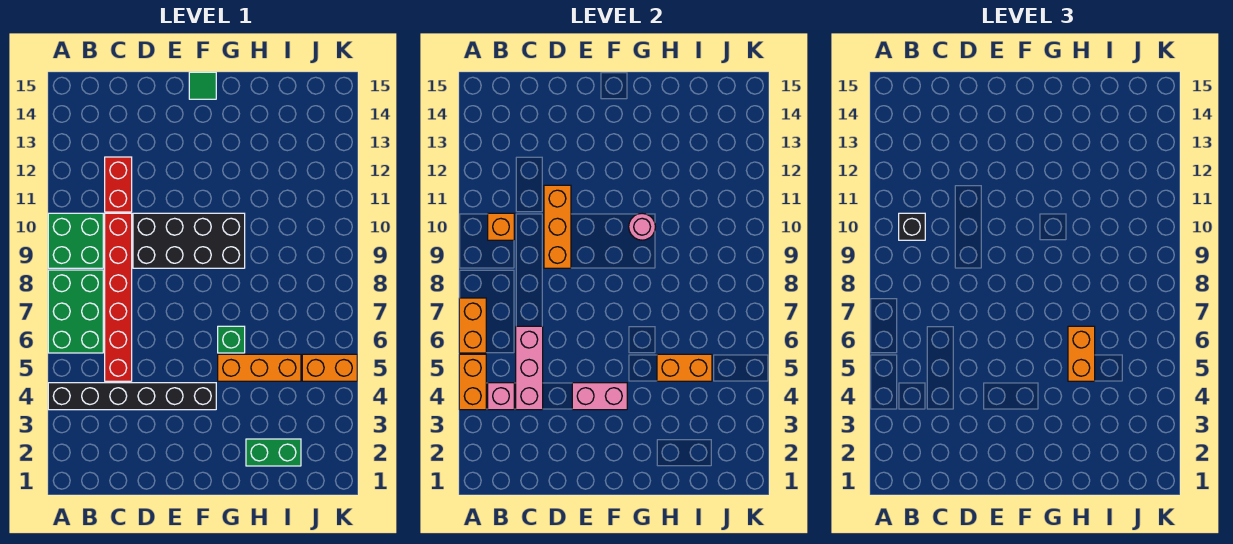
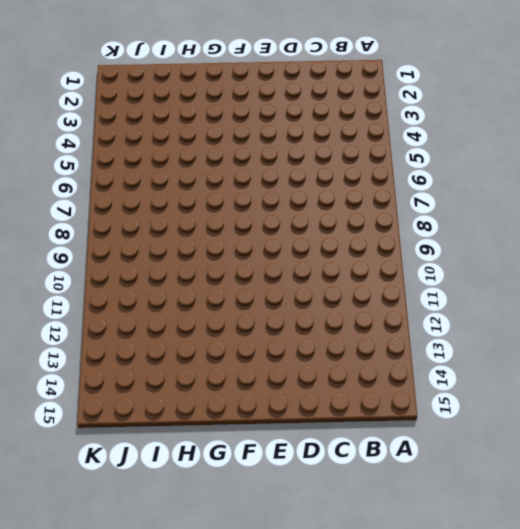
none -> black 1x6 brick [48,383,216,410]
none -> green 2x3 brick [48,270,103,353]
none -> green 2x2 brick [48,213,103,268]

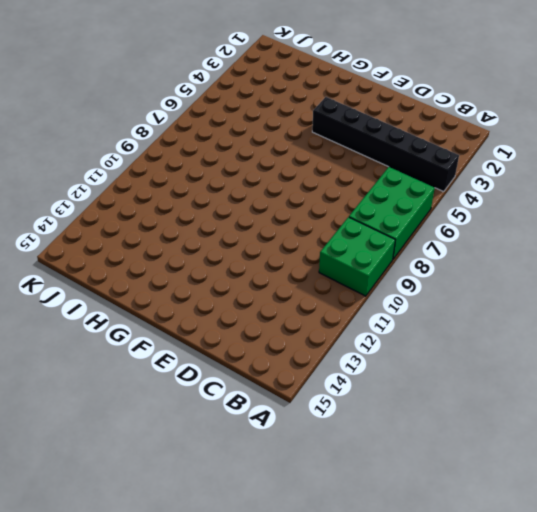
none -> red 1x6 brick [105,213,132,381]
none -> red 1x2 brick [105,157,132,212]
none -> black 2x4 brick [133,213,245,268]

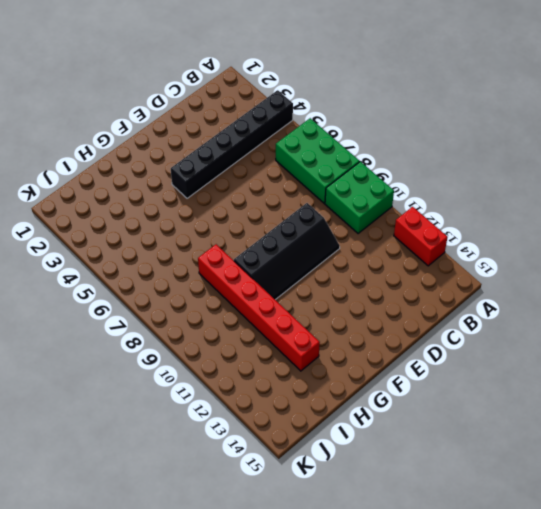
red 1x2 brick [394,207,448,266] -> red 1x2 brick moved to [105,157,132,212]
black 2x4 slope [234,203,340,300] -> black 2x4 brick [133,213,245,268]
red 1x6 brick [198,244,320,371] -> red 1x6 brick moved to [105,213,132,381]
none -> green 1x1 tile [189,72,216,99]
none -> orange 1x3 brick [218,354,301,381]
none -> green 1x1 brick [218,326,245,353]

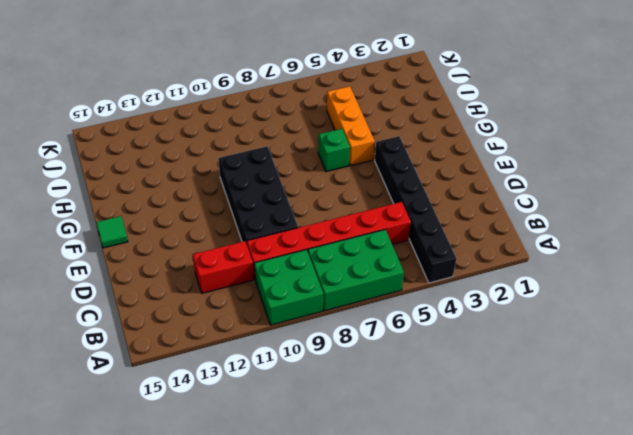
none -> green 1x2 brick [246,439,301,466]
none -> orange 1x2 brick [302,354,357,381]
none -> orange 1x2 brick [459,354,486,410]

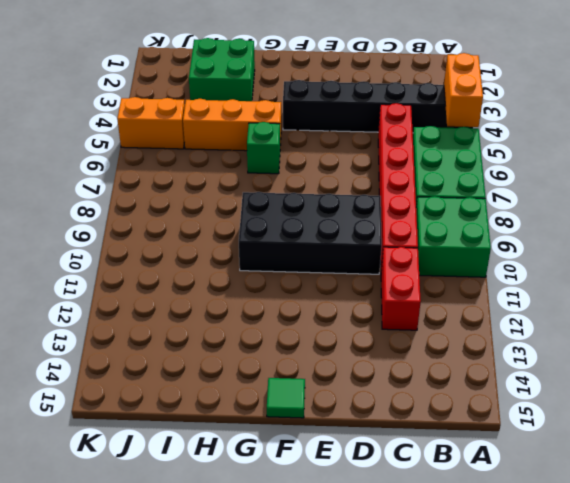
green 2x2 brick [189,38,255,101] -> green 1x2 brick [246,439,301,466]
none -> orange 1x2 brick [459,298,486,353]
none -> pink 1x1 brick [488,383,514,410]
none -> orange 1x1 brick [488,213,514,240]

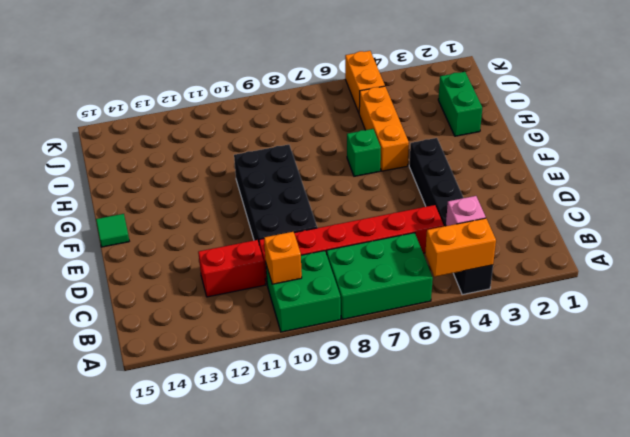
none -> orange 1x2 brick [459,298,486,353]
none -> pink 1x3 brick [516,326,543,410]
none -> orange 1x3 brick [544,185,571,268]

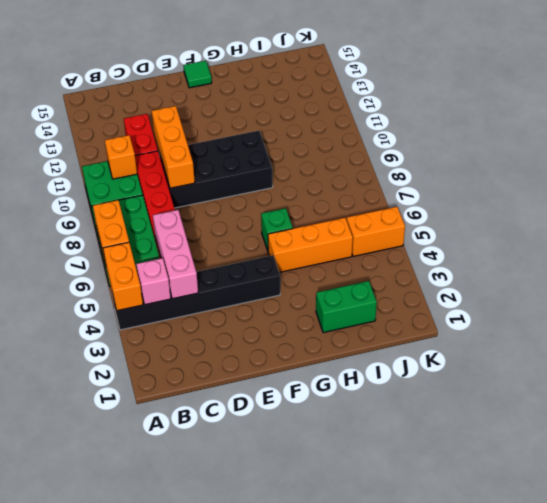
none -> pink 1x2 brick [572,383,627,410]
none -> pink 1x1 round brick [629,213,655,240]
none -> orange 1x2 brick [657,354,712,381]

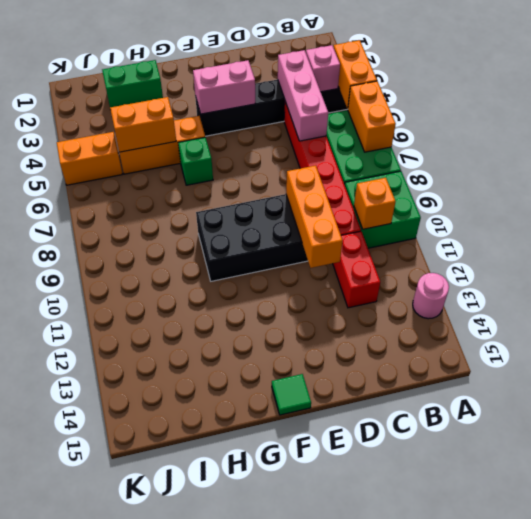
pink 1x1 round brick [413,273,449,319] -> pink 1x1 round brick moved to [629,213,655,240]
none -> black 1x1 brick [899,213,925,240]
none -> orange 1x2 brick [1068,326,1095,381]

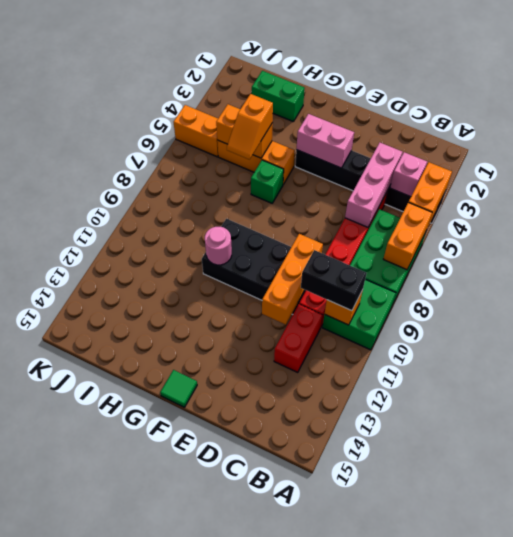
black 1x2 brick [301,250,366,311] -> black 1x1 brick [899,213,925,240]
orange 1x2 slope [227,94,273,159] -> orange 1x2 brick [1068,326,1095,381]

